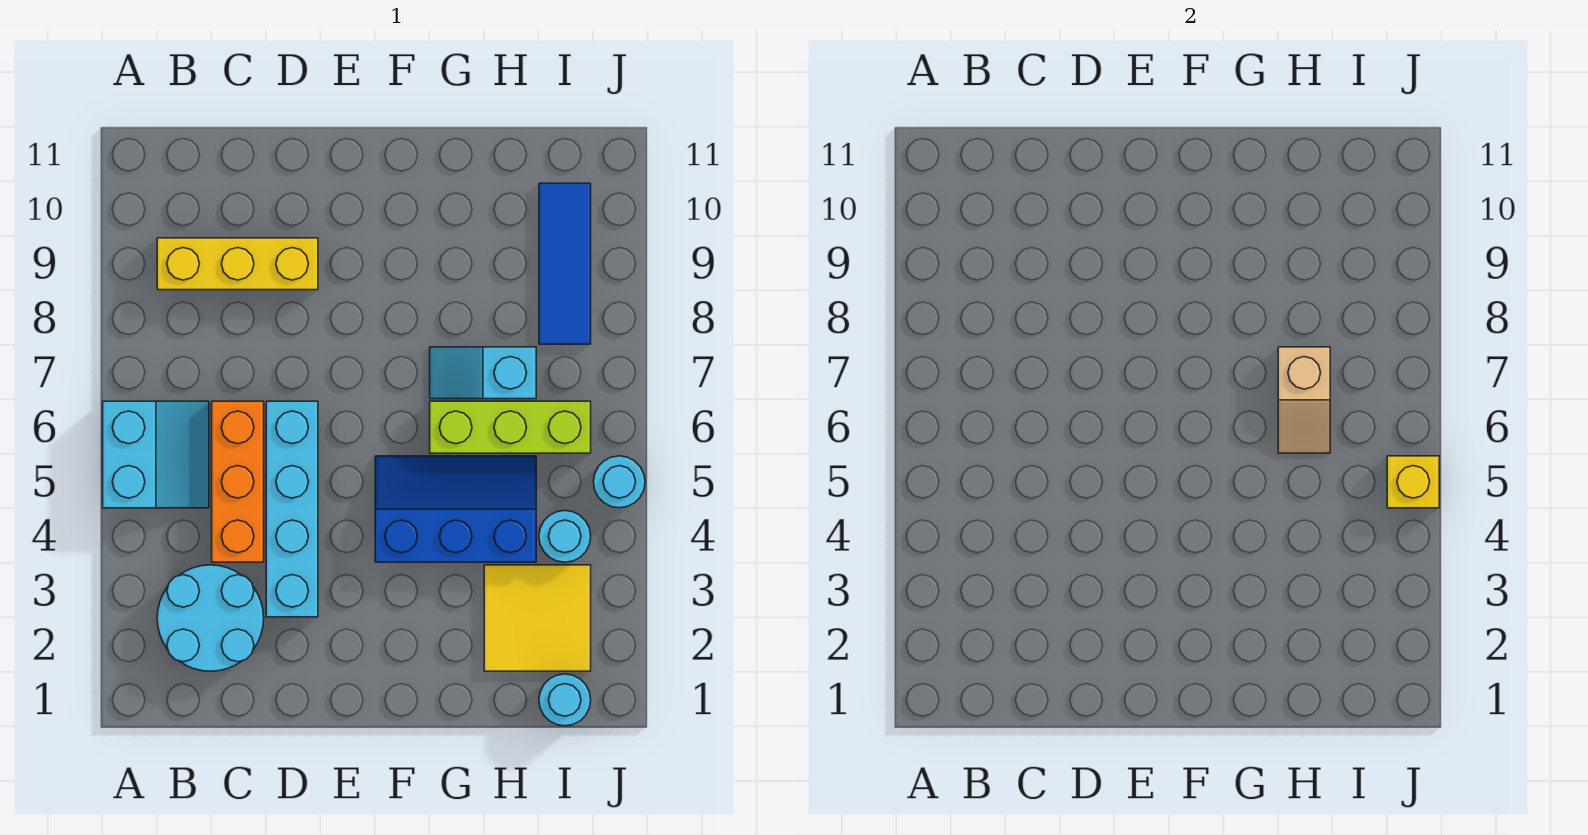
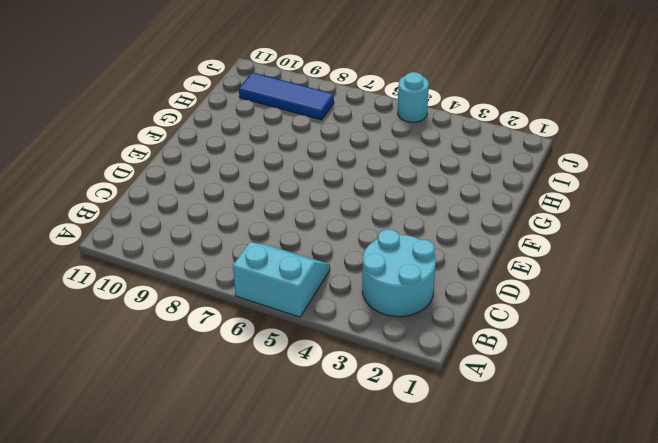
none -> yellow 1x3 brick [157,238,318,290]
none -> orange 1x3 brick [212,401,264,562]
none -> cyan 1x4 brick [266,401,318,617]

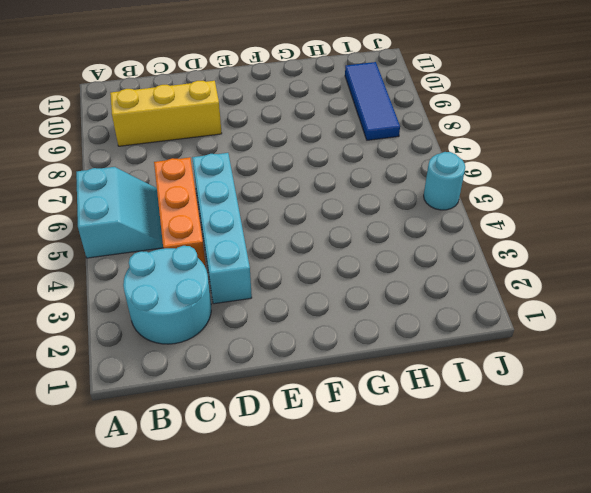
none -> blue 2x3 slope [375,456,536,562]
none -> lime 1x3 brick [430,401,591,453]
none -> cyan 1x2 slope [430,347,536,399]

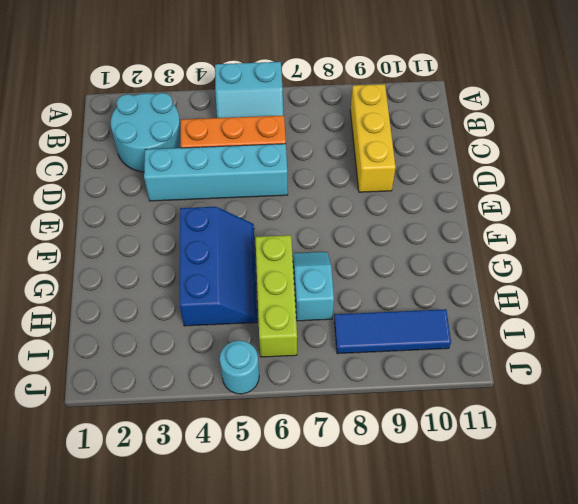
none -> yellow 2x2 tile [484,565,591,671]
none -> cyan 1x1 round brick [539,674,591,726]
none -> cyan 1x1 round brick [539,511,591,562]

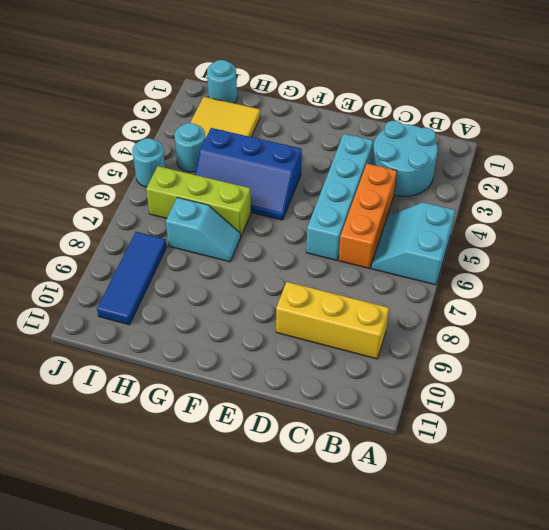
none -> tan 1x2 slope [1278,347,1330,453]
none -> yellow 1x1 brick [1387,456,1439,508]

